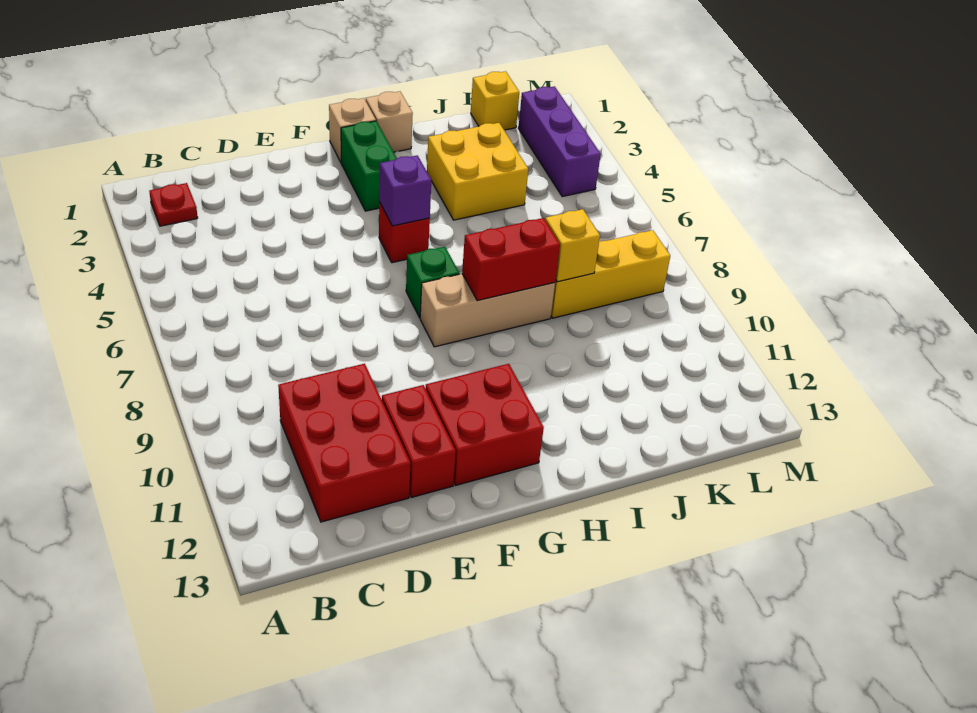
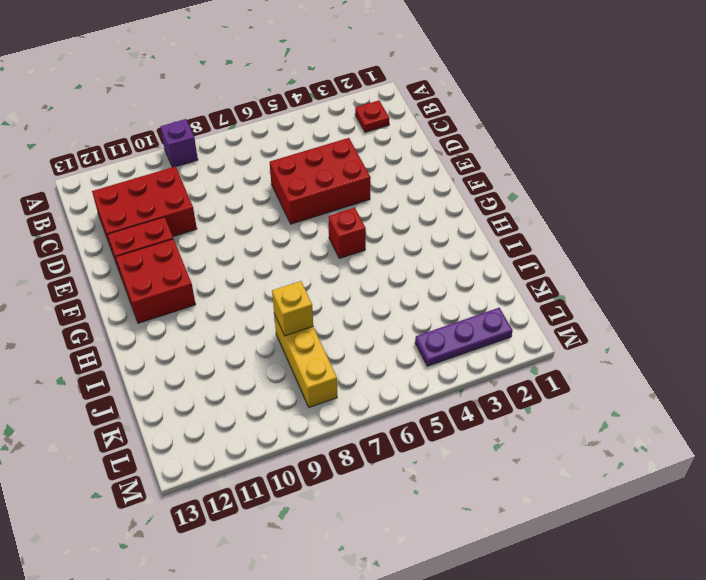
purple 1x1 brick [160,119,198,167] -> purple 1x1 brick moved to [379,155,431,226]
red 2x3 brick [270,138,371,224] -> none
purple 1x3 plate [415,308,513,366] -> purple 1x3 brick [518,86,601,197]
none -> tan 1x1 brick [329,98,376,162]
none -> green 1x2 brick [341,121,397,211]
none -> green 1x1 brick [406,247,459,318]

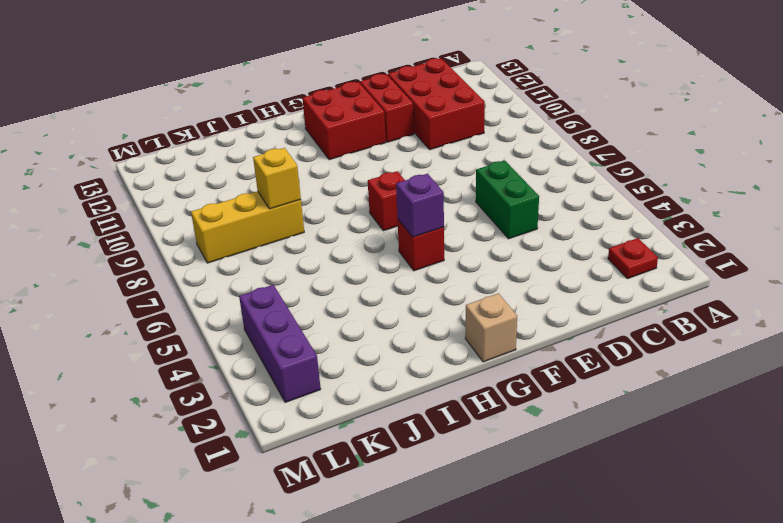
green 1x2 brick [476,160,539,239] -> green 1x2 brick moved to [341,121,397,211]
red 1x1 brick [368,171,405,231] -> green 1x1 brick [406,247,459,318]
none -> tan 1x3 brick [420,274,555,347]
none -> tan 1x1 brick [366,91,413,152]
none -> yellow 2x2 brick [427,123,528,220]

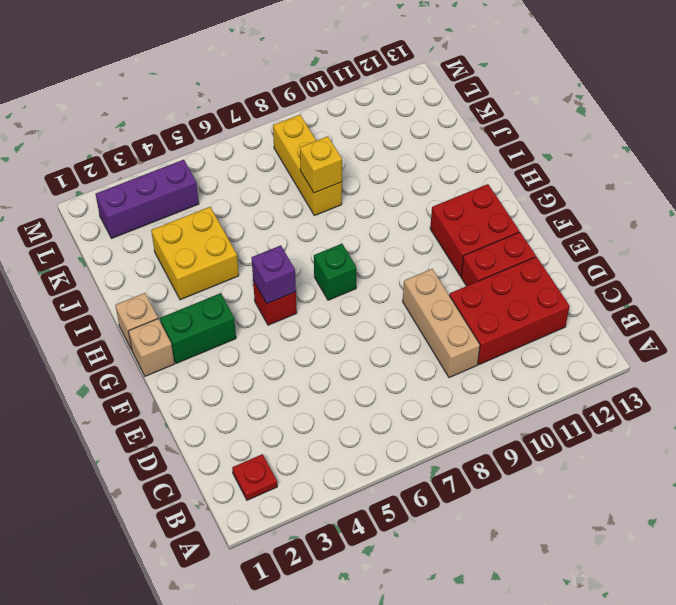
tan 1x3 brick [403,269,480,378] -> tan 1x3 brick moved to [420,274,555,347]
none -> yellow 1x1 brick [471,71,519,130]
none -> red 1x2 brick [462,218,560,301]

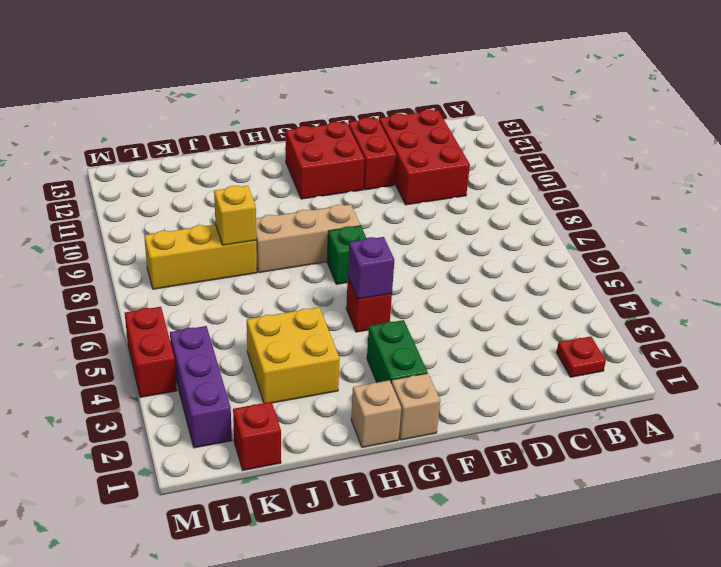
red 1x1 brick [233,402,281,470] -> yellow 1x1 brick [471,71,519,130]
red 1x2 brick [125,307,177,397] -> red 1x2 brick turned to [462,218,560,301]

